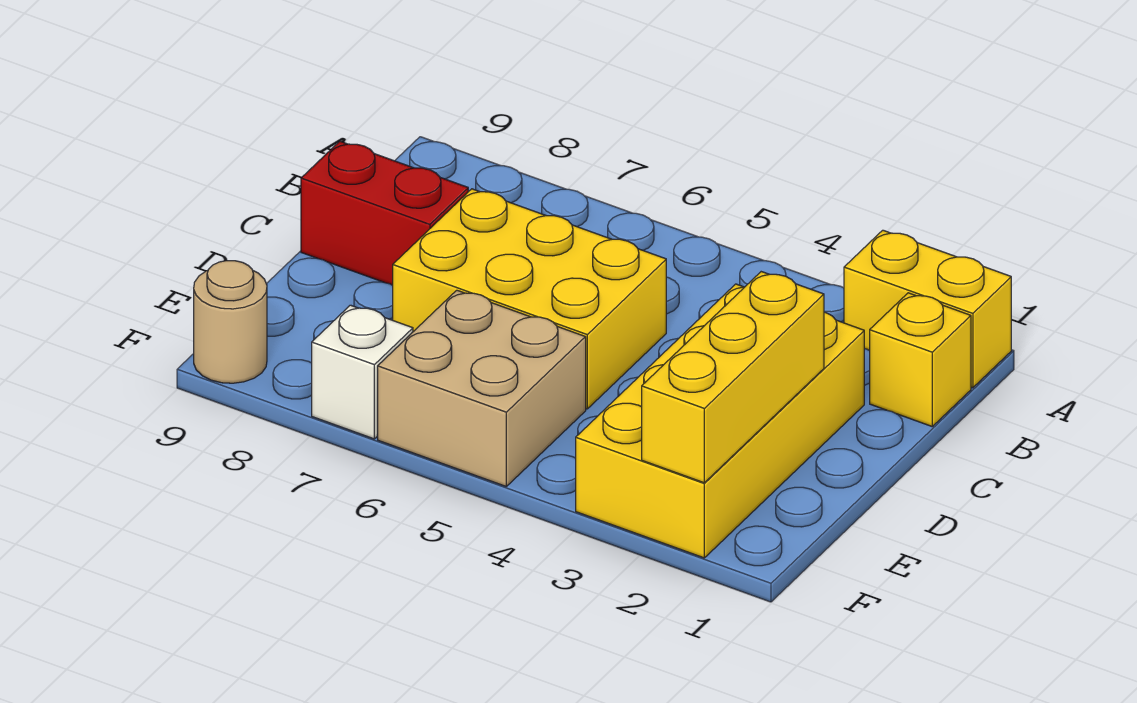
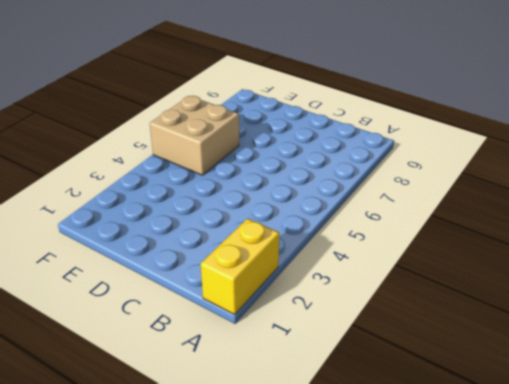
none -> yellow 1x1 brick [870,293,971,426]
none -> yellow 2x4 brick [576,284,864,558]

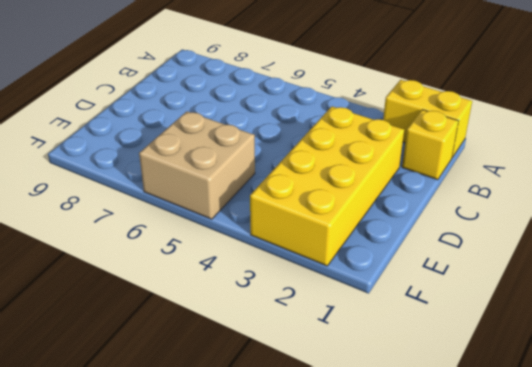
none -> yellow 2x3 brick [393,189,666,409]
none -> red 1x2 brick [301,141,468,285]

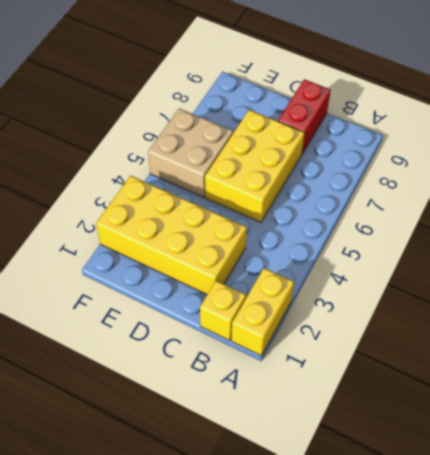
none -> white 1x1 brick [312,305,413,439]
none -> tan 1x1 round brick [194,261,267,383]

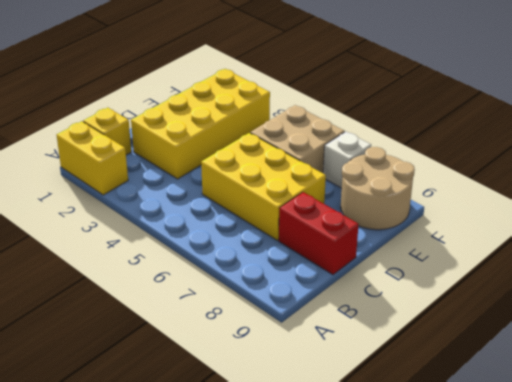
tan 2x2 round brick [341,147,415,230] -> tan 1x1 round brick [194,261,267,383]
none -> yellow 1x3 brick [642,272,824,483]

